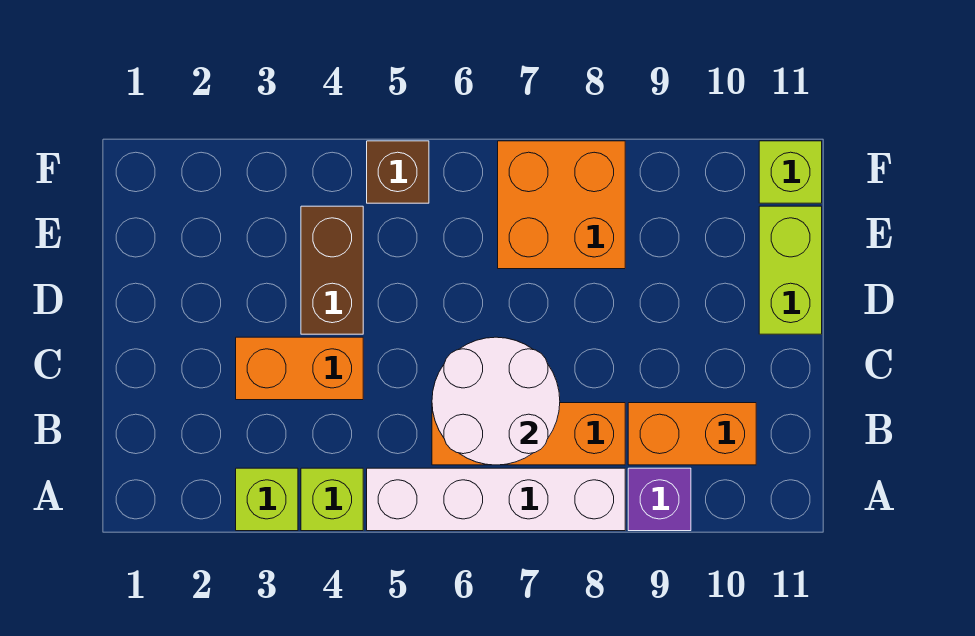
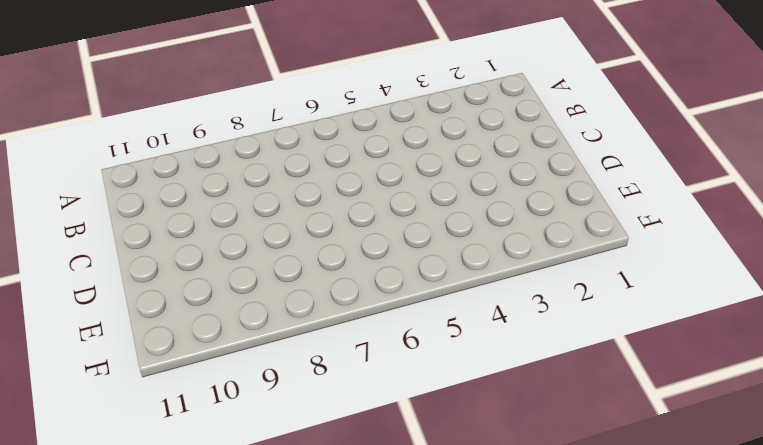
none -> lime 1x1 brick [236,468,298,531]
none -> lime 1x1 brick [301,468,363,531]
none -> white 1x4 brick [367,468,625,531]

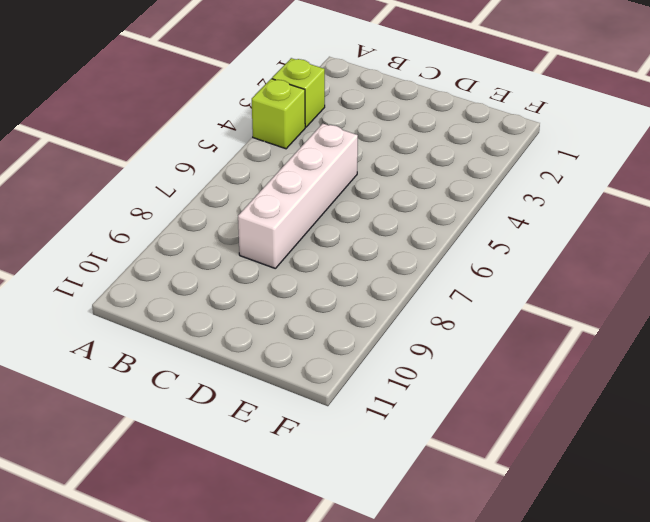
white 1x4 brick [238,124,358,268] -> white 1x4 brick moved to [367,468,625,531]
none -> purple 1x1 brick [628,468,691,531]
none -> orange 1x3 brick [432,403,625,465]
none -> orange 1x2 brick [628,403,756,465]

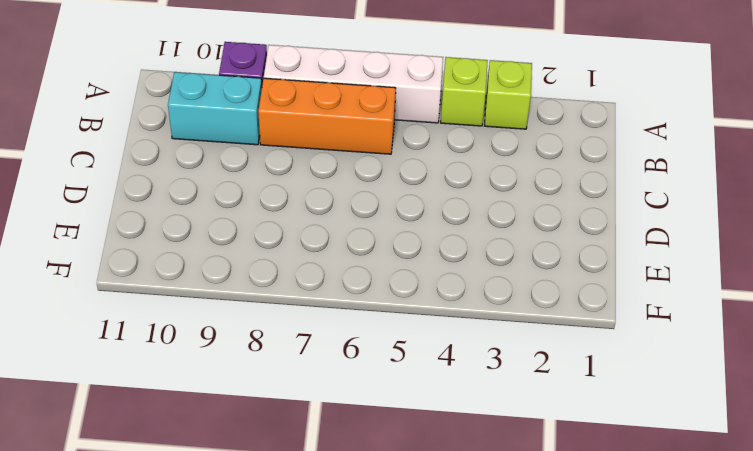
cyan 1x2 brick [168,72,262,145] -> orange 1x2 brick [628,403,756,465]
none -> orange 1x2 brick [236,337,363,400]
none -> brown 1x2 brick [301,206,363,334]
none -> lime 1x2 brick [759,206,822,334]

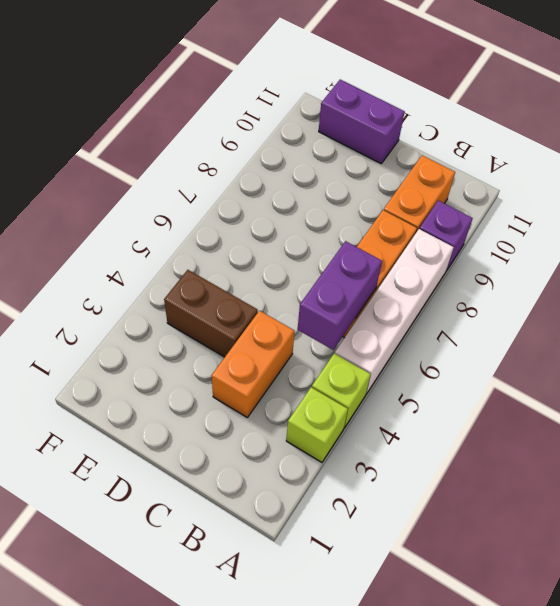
purple 1x2 brick [298,241,382,350] -> white 2x2 round brick [432,337,560,465]
purple 1x2 brick [319,80,405,163] -> lime 1x2 brick [759,206,822,334]
none -> orange 2x2 brick [498,141,625,269]
none -> brown 1x1 brick [367,141,429,203]
none -> lime 1x1 brick [759,141,822,203]

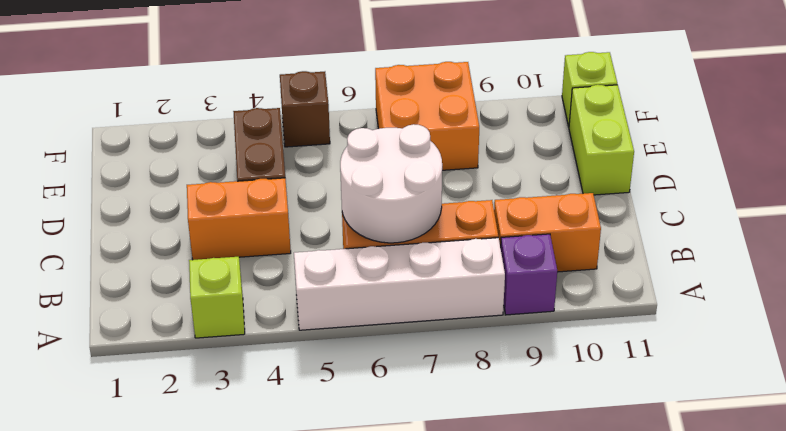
none -> lime 1x1 brick [301,468,363,531]

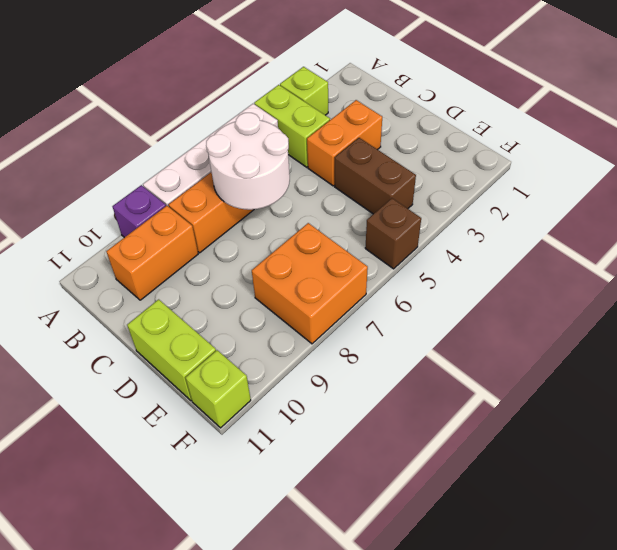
lime 1x2 brick [254,85,330,167] -> lime 1x1 brick [301,468,363,531]

